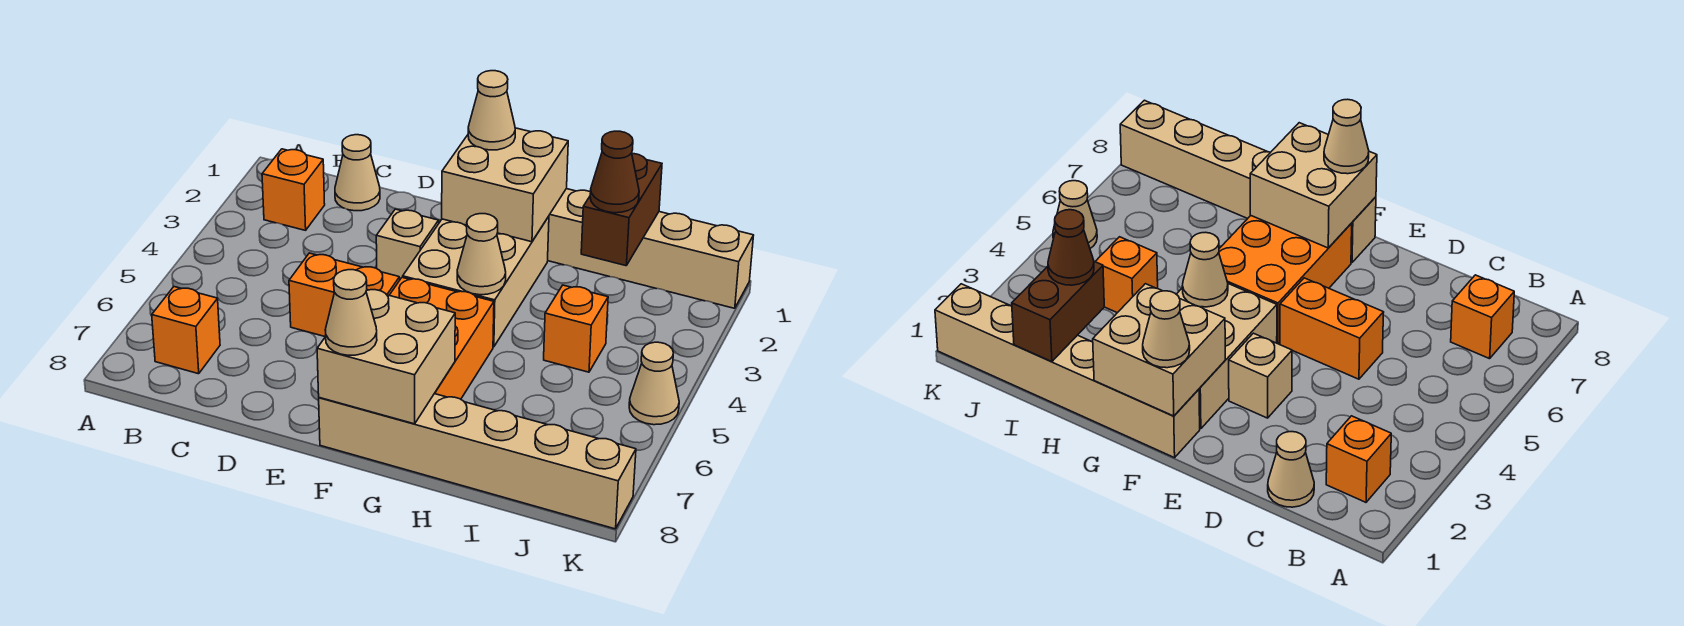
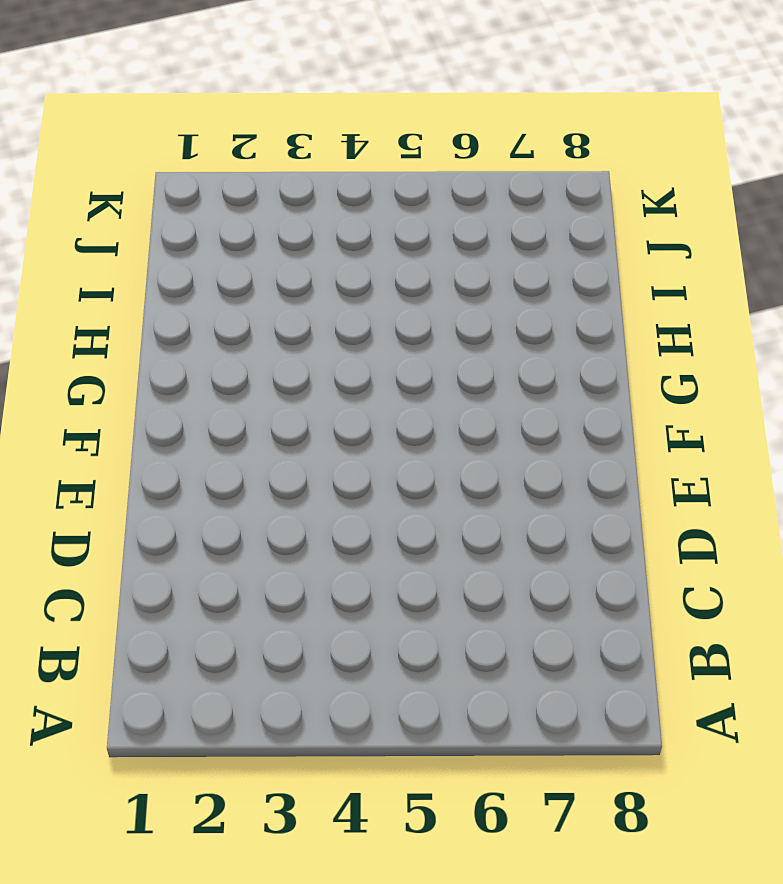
none -> orange 1x1 brick [262,149,325,230]
none -> orange 1x1 brick [152,287,220,374]
none -> tan 1x1 cone [335,135,380,211]

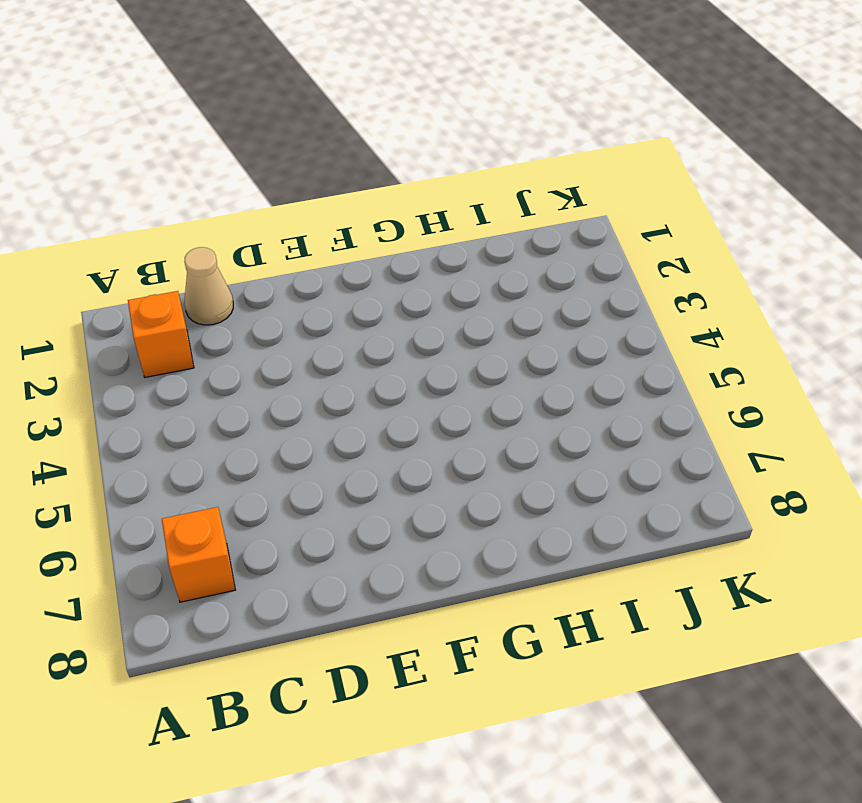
none -> orange 1x2 brick [289,253,400,337]
none -> tan 1x1 brick [376,209,439,279]
none -> tan 1x6 brick [548,189,754,308]

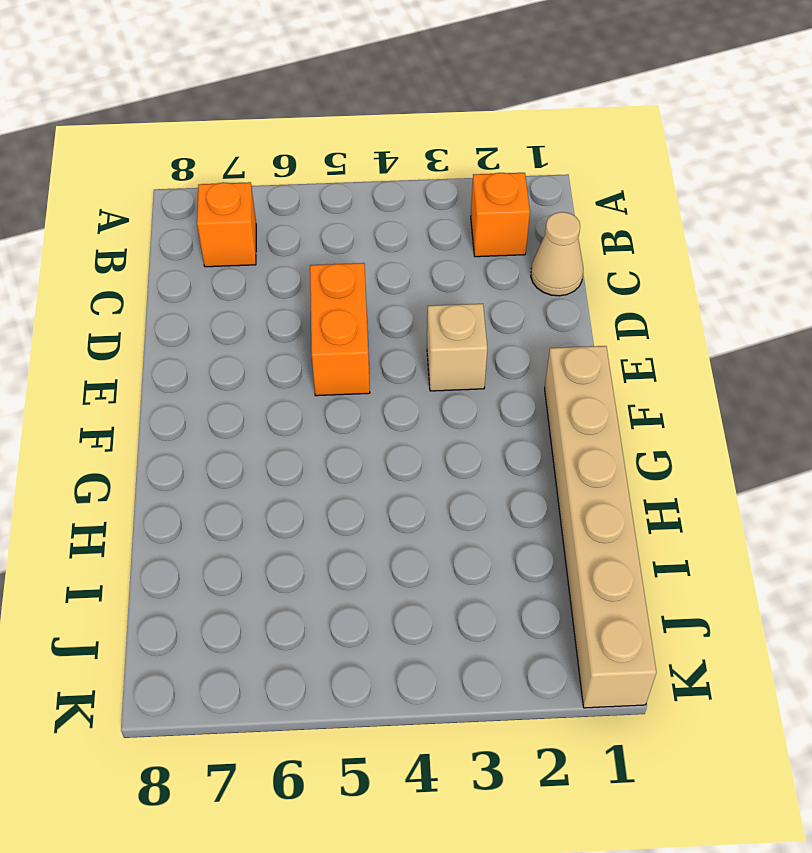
none -> tan 2x3 brick [403,216,549,347]
none -> orange 2x3 brick [389,277,494,399]
none -> tan 1x6 brick [319,394,636,529]

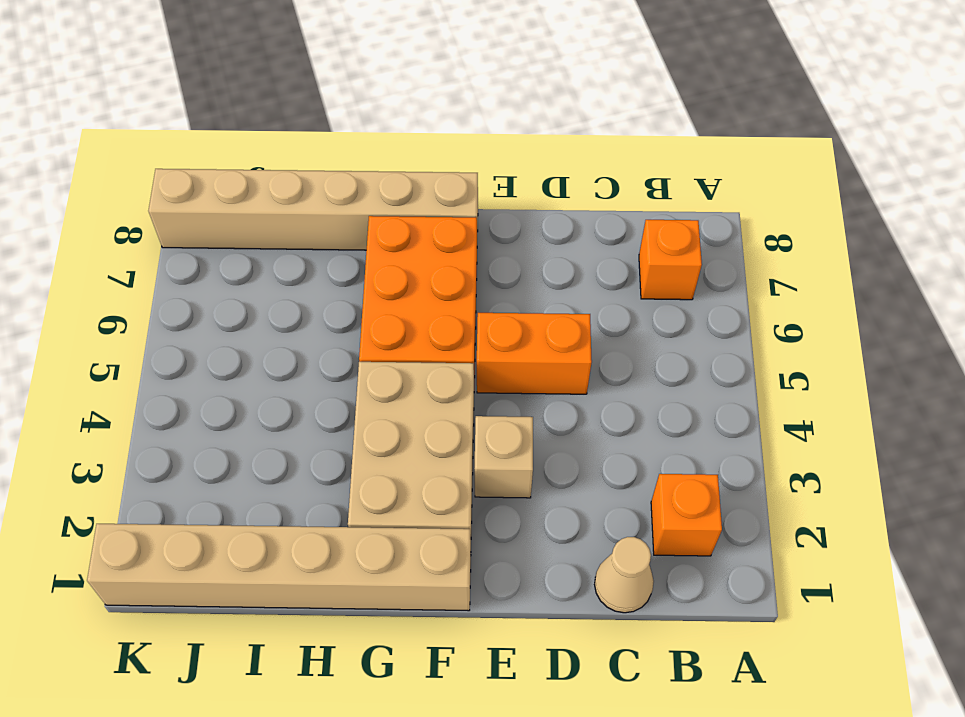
none -> orange 1x1 brick [544,285,608,372]
none -> tan 1x1 cone [629,342,679,425]
none -> tan 2x2 brick [442,128,568,242]

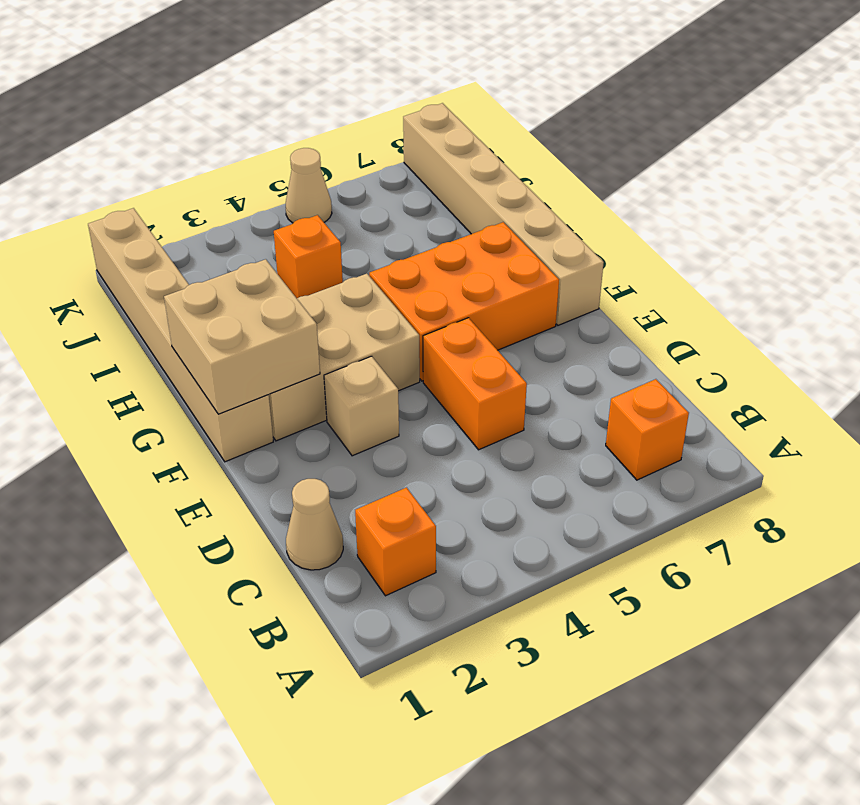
none -> tan 2x2 brick [317,290,455,424]
none -> tan 1x1 cone [457,214,506,295]
none -> brown 1x2 brick [581,154,662,266]

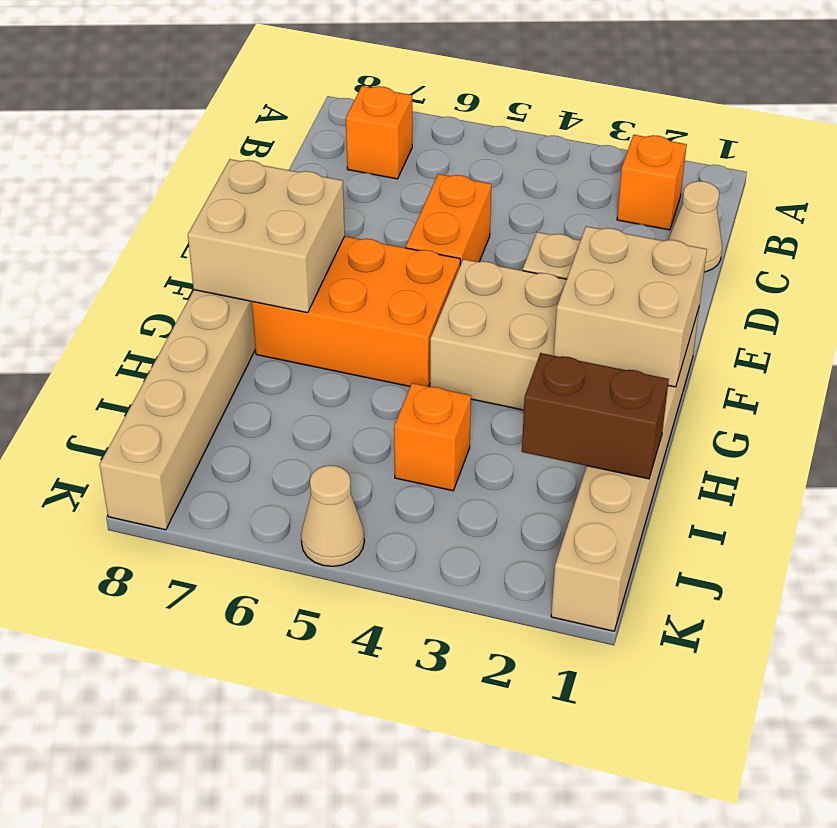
none -> tan 1x1 cone [457,214,506,295]
none -> tan 1x1 cone [468,71,515,150]
none -> tan 1x1 cone [325,270,377,355]

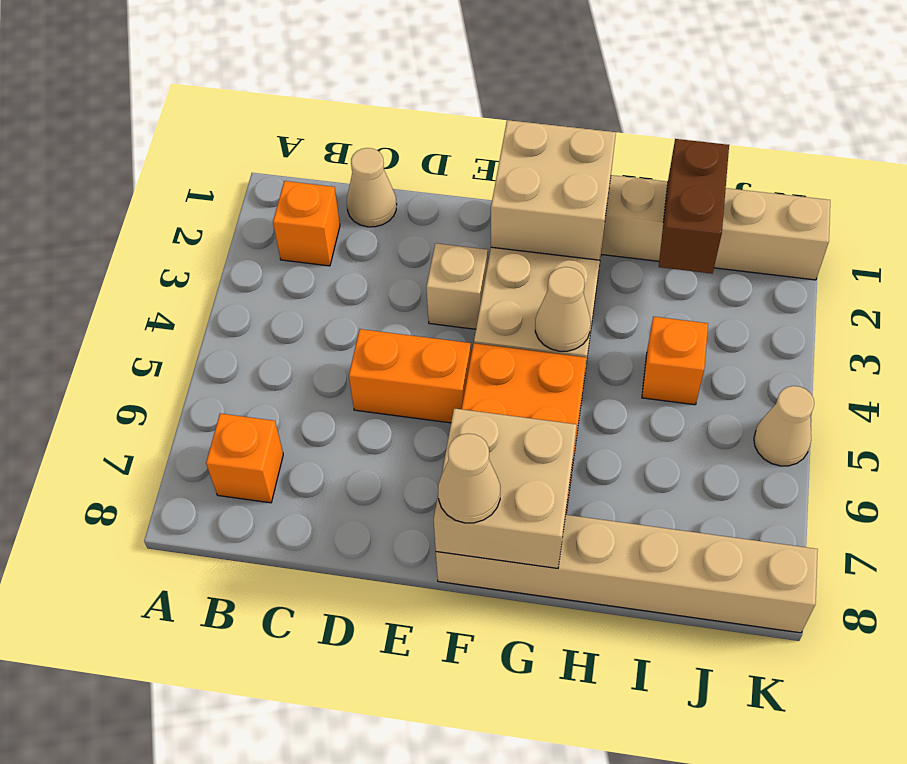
none -> tan 1x1 cone [468,71,515,150]
none -> brown 1x1 cone [590,131,639,213]

